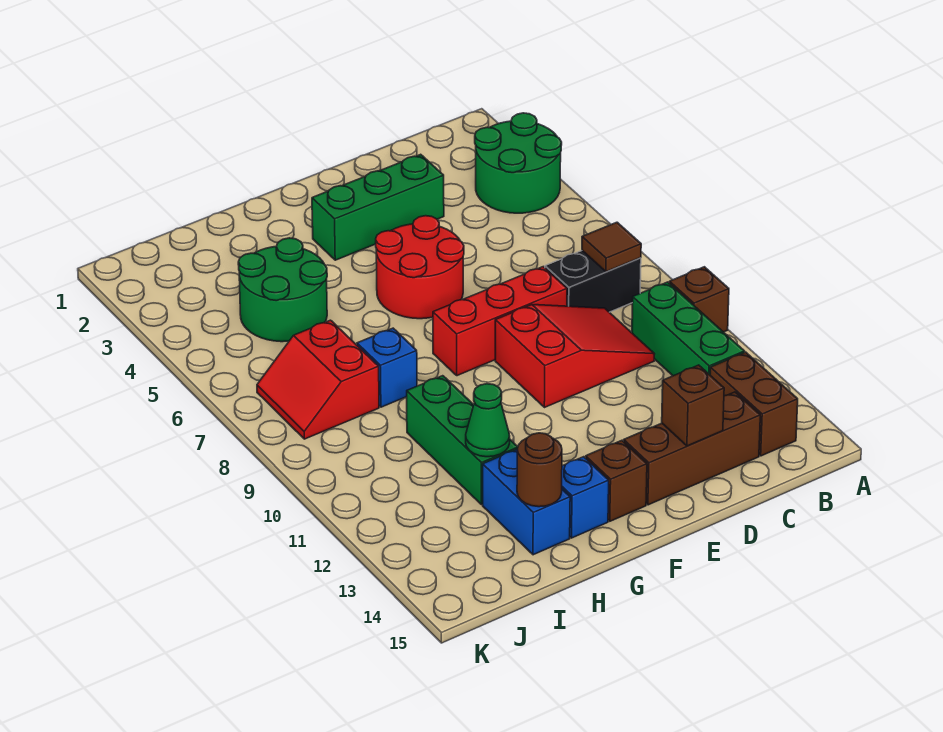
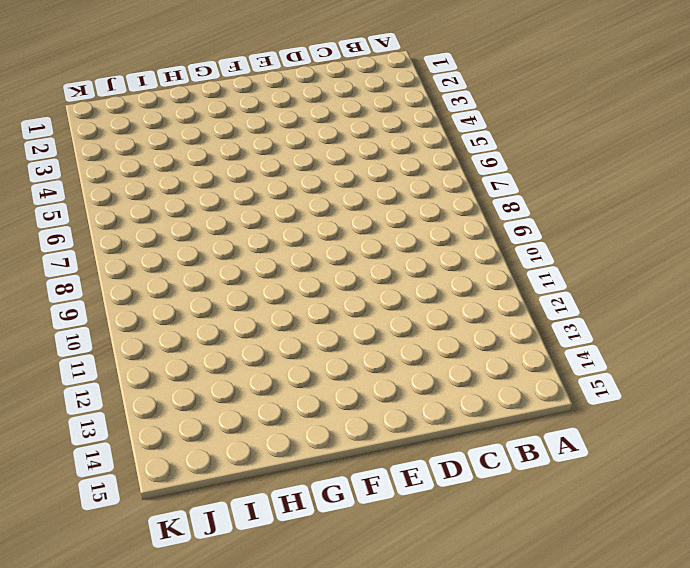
none -> green 2x2 round brick [475,113,562,213]
none -> brown 1x1 brick [669,267,729,332]
none -> black 1x2 brick [545,251,641,312]

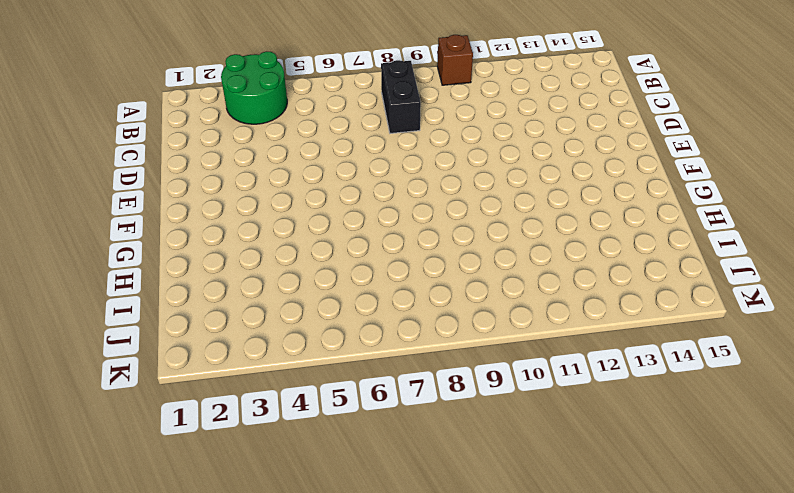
none -> green 1x3 brick [632,282,745,376]
none -> brown 1x2 brick [710,352,798,456]
none -> red 2x3 slope [495,305,654,408]

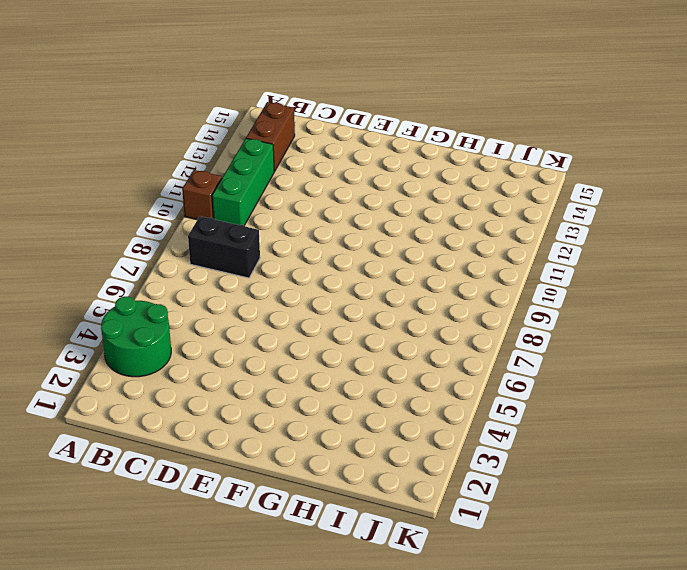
none -> red 2x3 slope [495,305,654,408]
none -> brown 1x3 brick [624,392,760,505]
none -> green 1x3 brick [312,154,444,260]

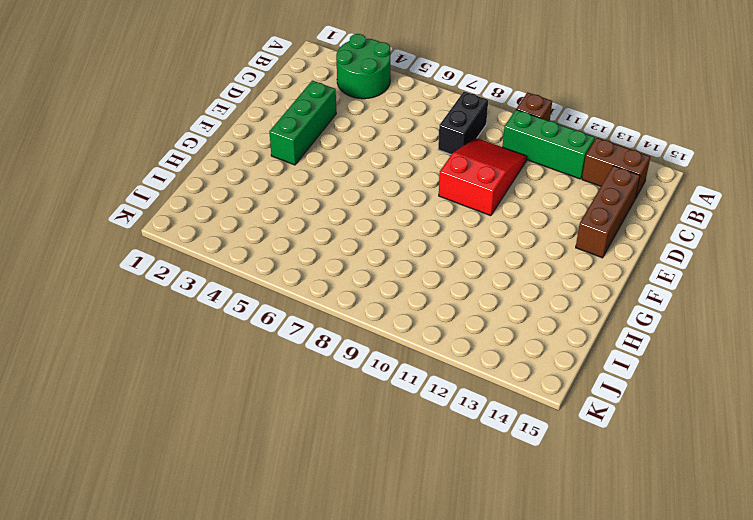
none -> red 1x3 brick [433,267,567,376]
none -> red 2x2 round brick [376,216,464,319]
none -> brown 1x1 brick [586,440,647,521]

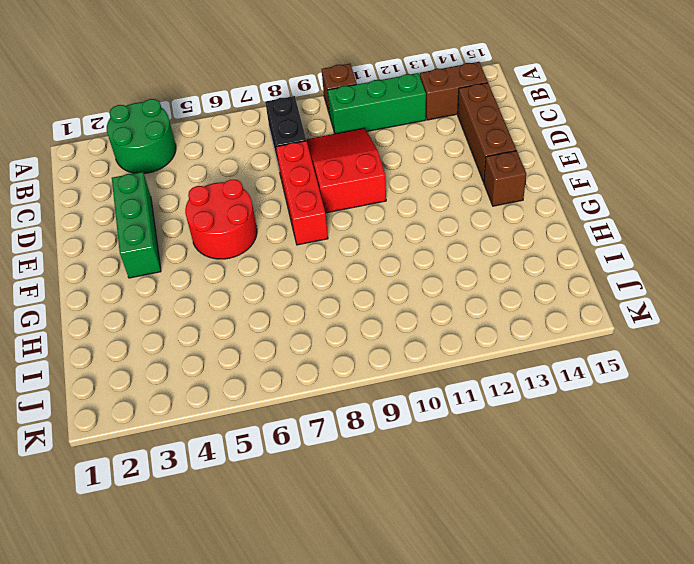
none -> blue 1x1 brick [562,457,609,538]
none -> green 2x2 round brick [238,238,327,342]
none -> blue 1x1 brick [357,328,417,407]

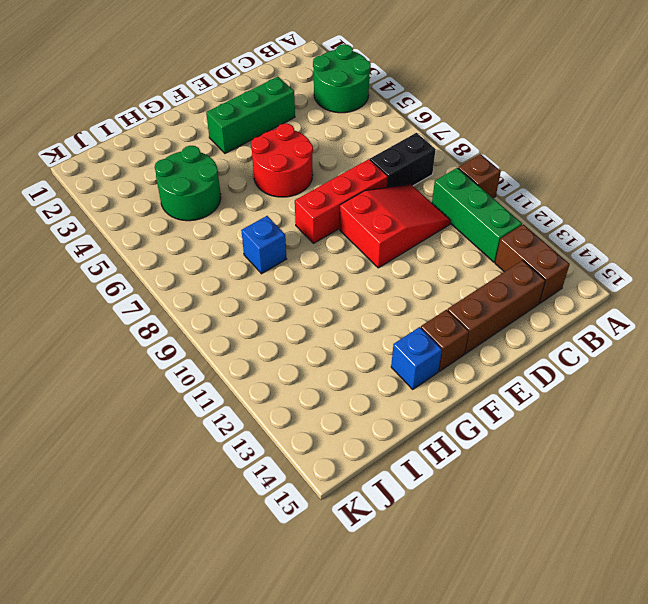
none -> green 1x3 brick [407,376,518,505]
none -> blue 1x2 brick [483,449,570,555]
none -> red 2x2 slope [257,320,379,439]

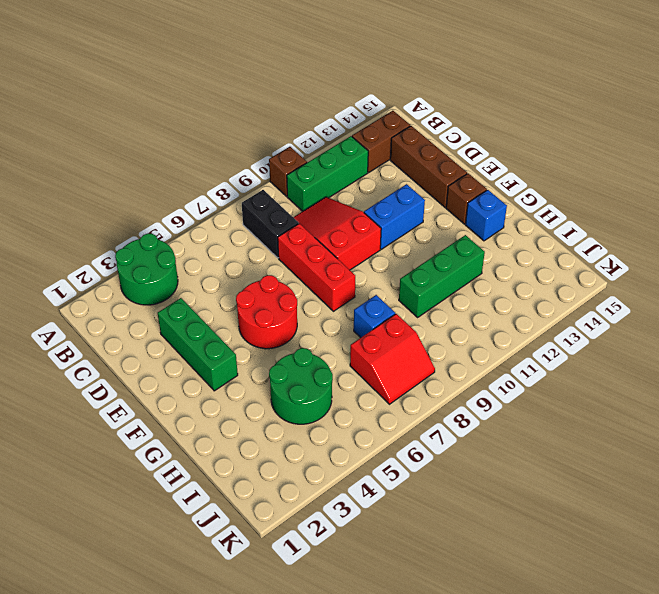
blue 1x2 brick [364,184,425,249] -> blue 1x2 brick moved to [483,449,570,555]
none -> brown 1x1 tile [582,222,641,272]
none -> brown 1x1 brick [662,365,724,446]
none -> green 1x1 cone [466,384,510,457]

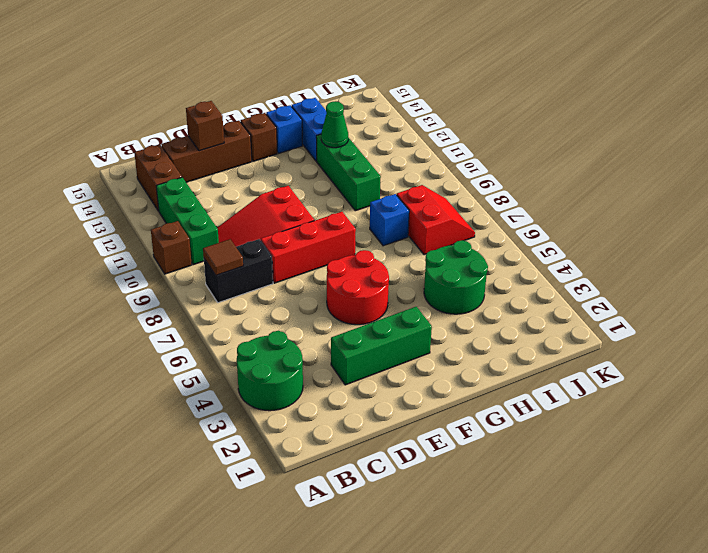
none -> brown 1x1 round brick [517,433,562,507]

